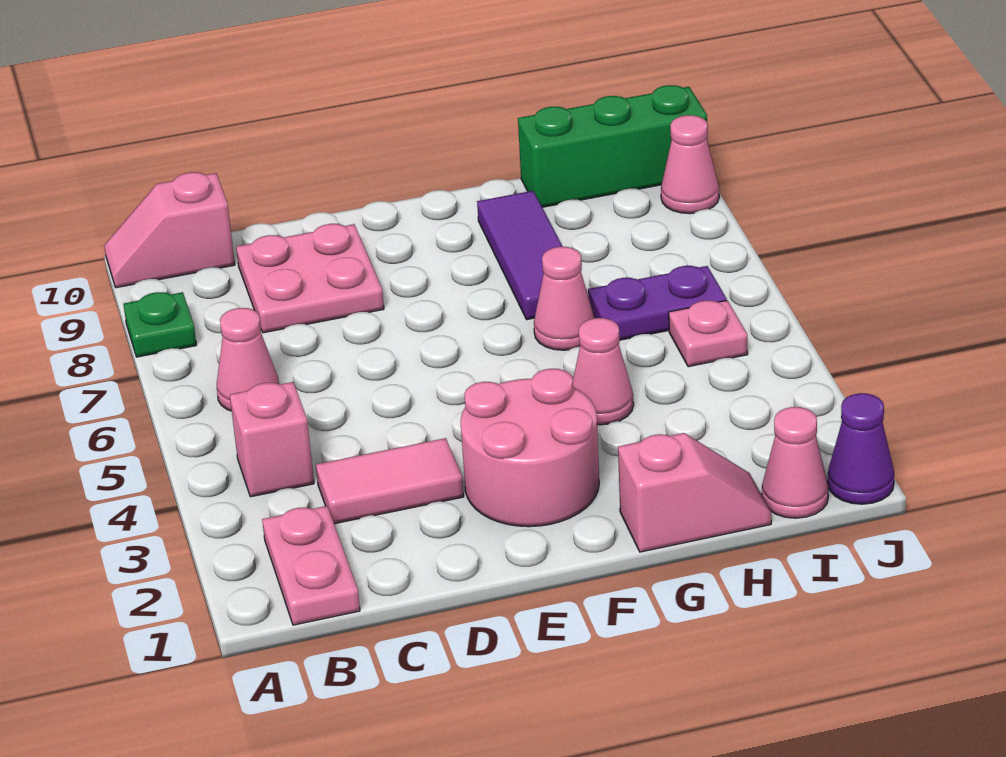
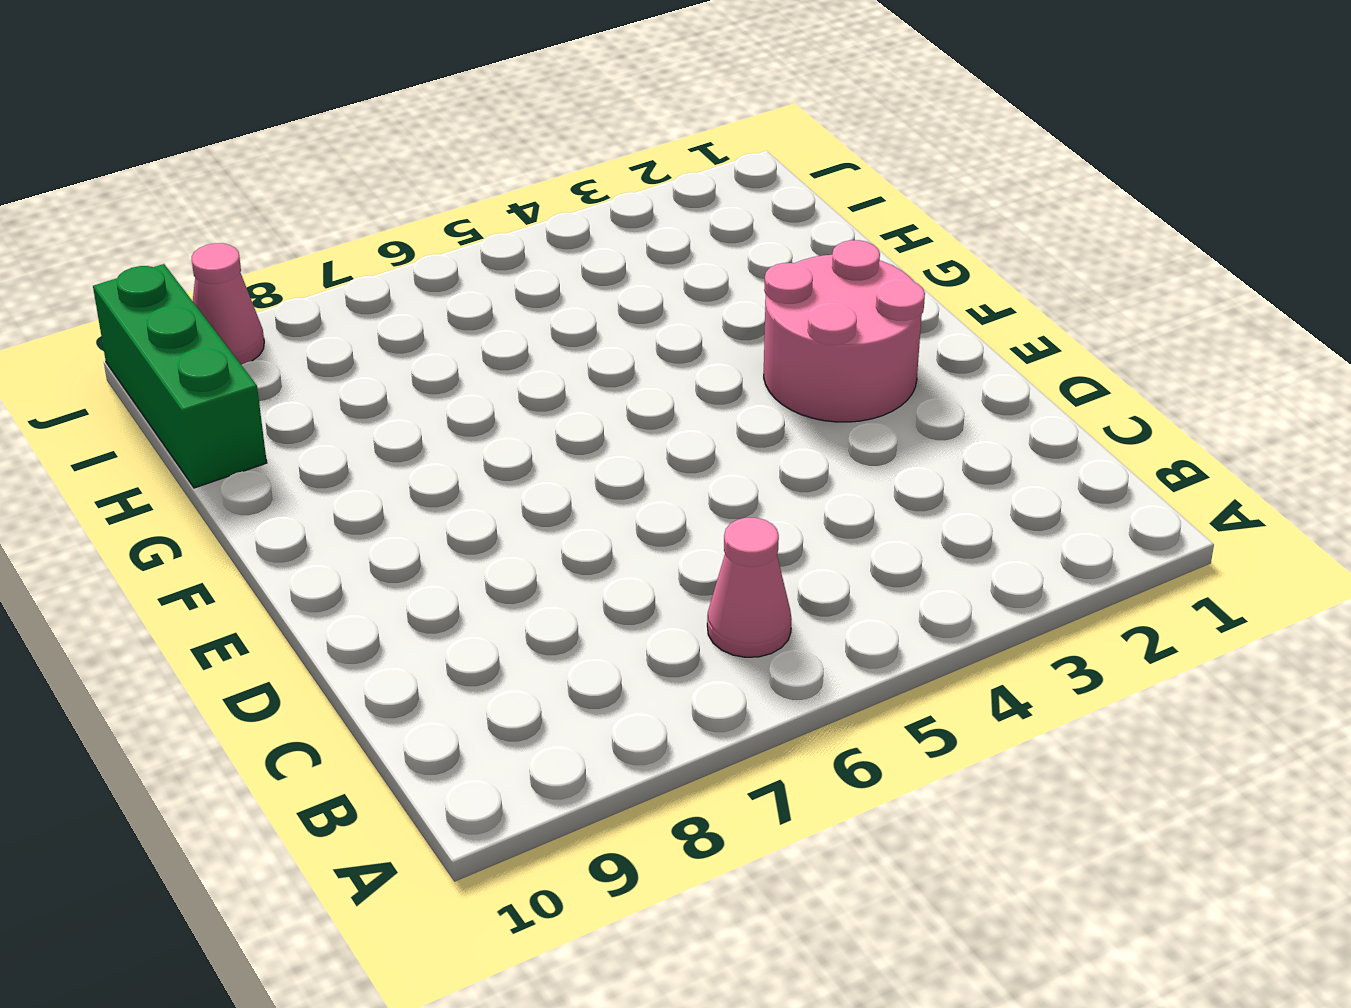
none -> green 1x1 plate [123,292,197,357]
none -> pink 1x2 slope [104,172,235,288]
none -> pink 1x2 plate [262,506,360,625]

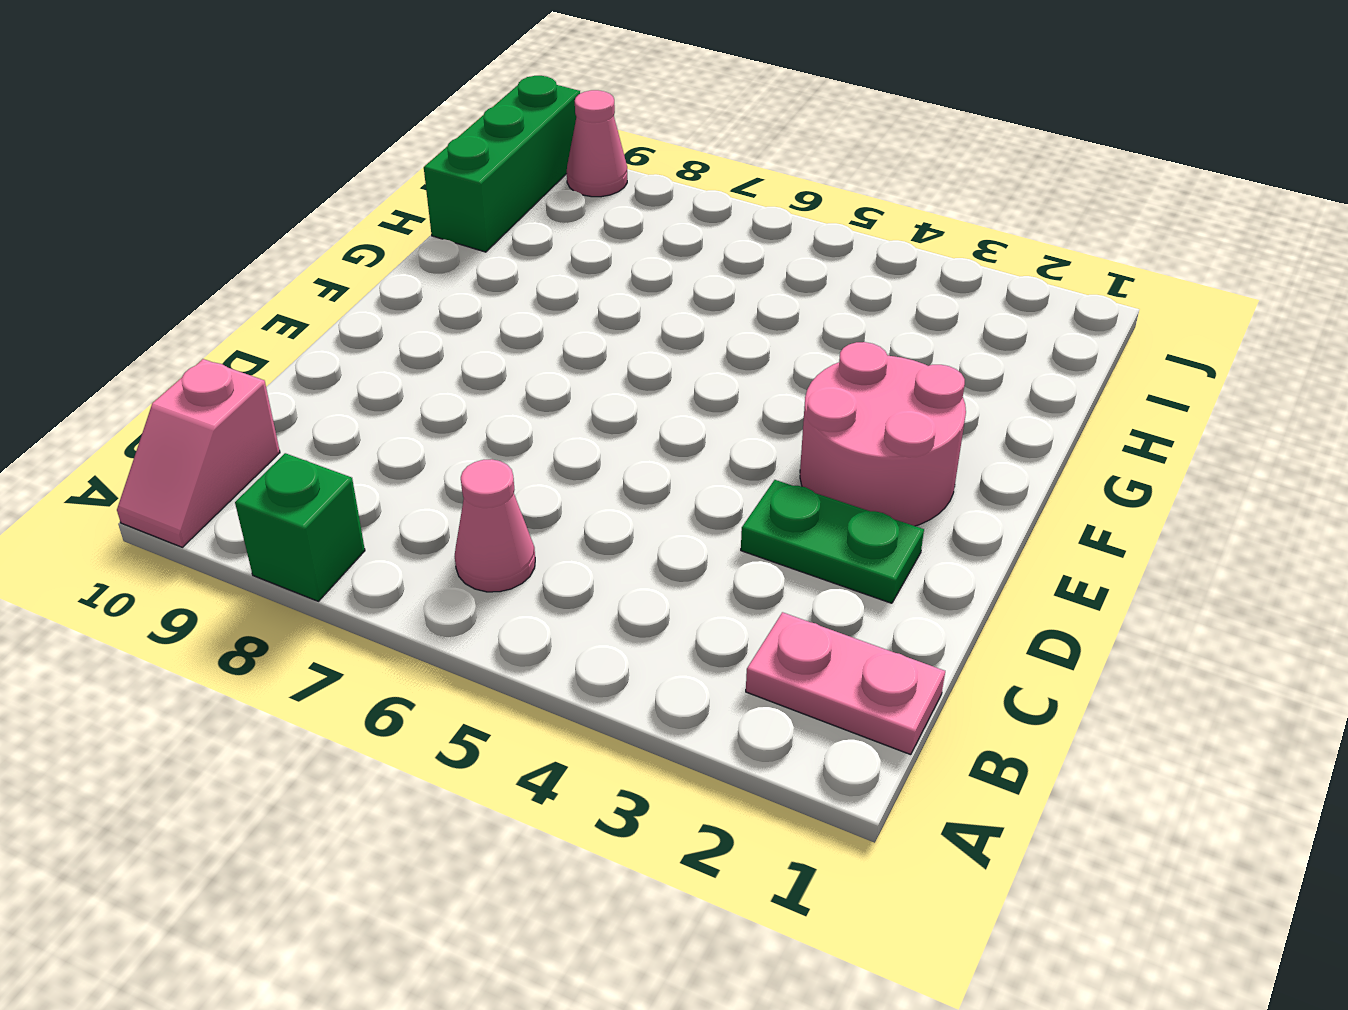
green 1x1 brick [235,453,365,601] -> green 1x1 plate [123,292,197,357]
green 1x2 plate [741,480,924,603] -> pink 1x2 tile [316,438,464,524]
none -> pink 1x1 brick [230,382,314,497]
none -> pink 2x2 plate [236,224,384,333]
none -> pink 1x2 slope [618,433,771,552]

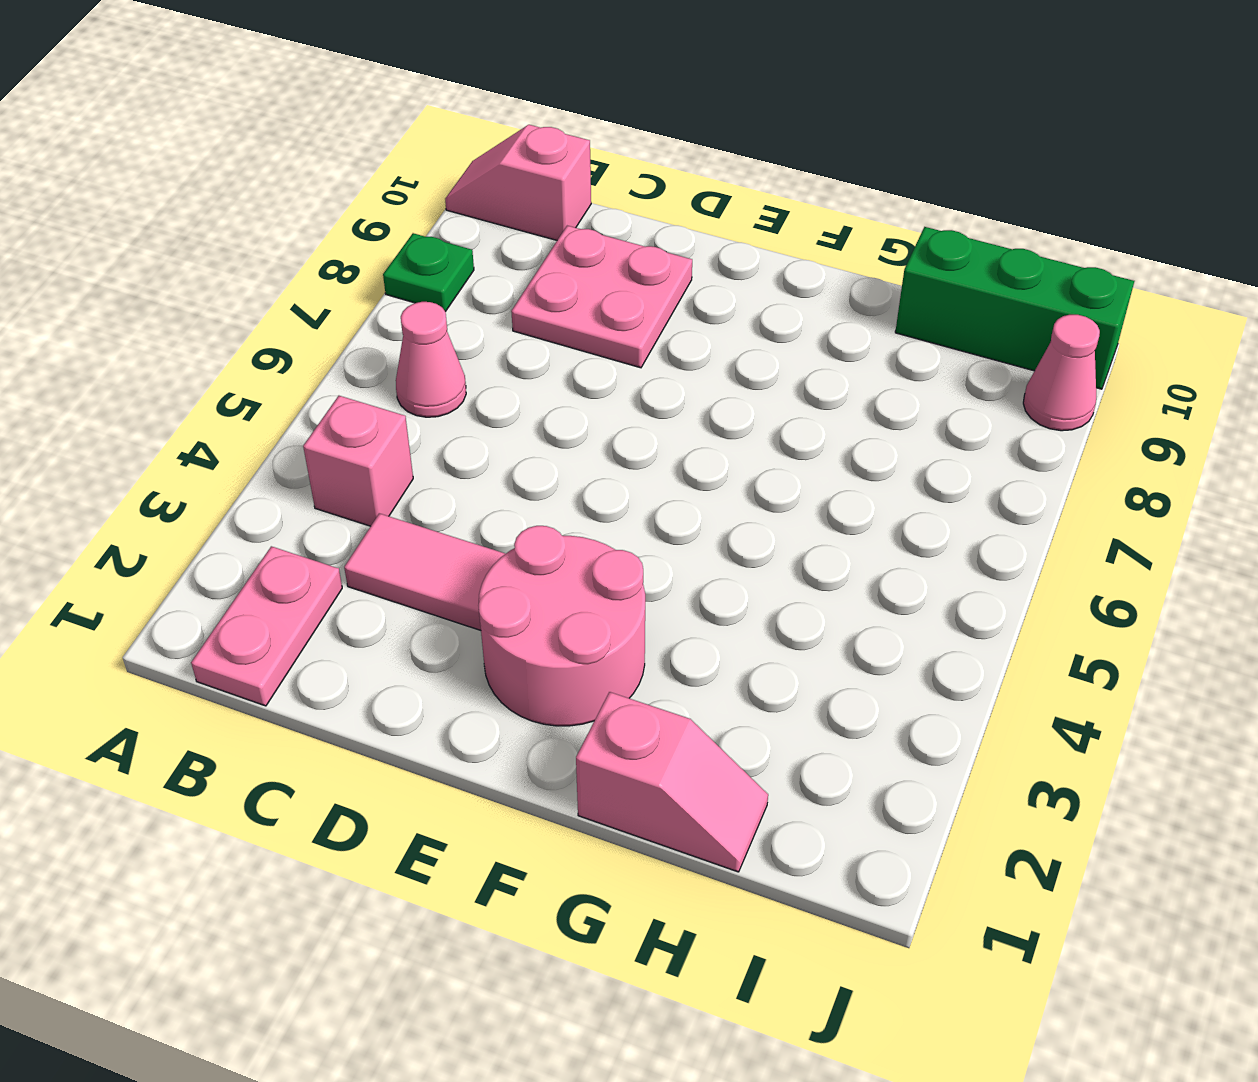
none -> pink 1x1 cone [573,318,634,425]
none -> pink 1x1 cone [534,247,594,350]
none -> purple 1x3 tile [477,191,563,320]

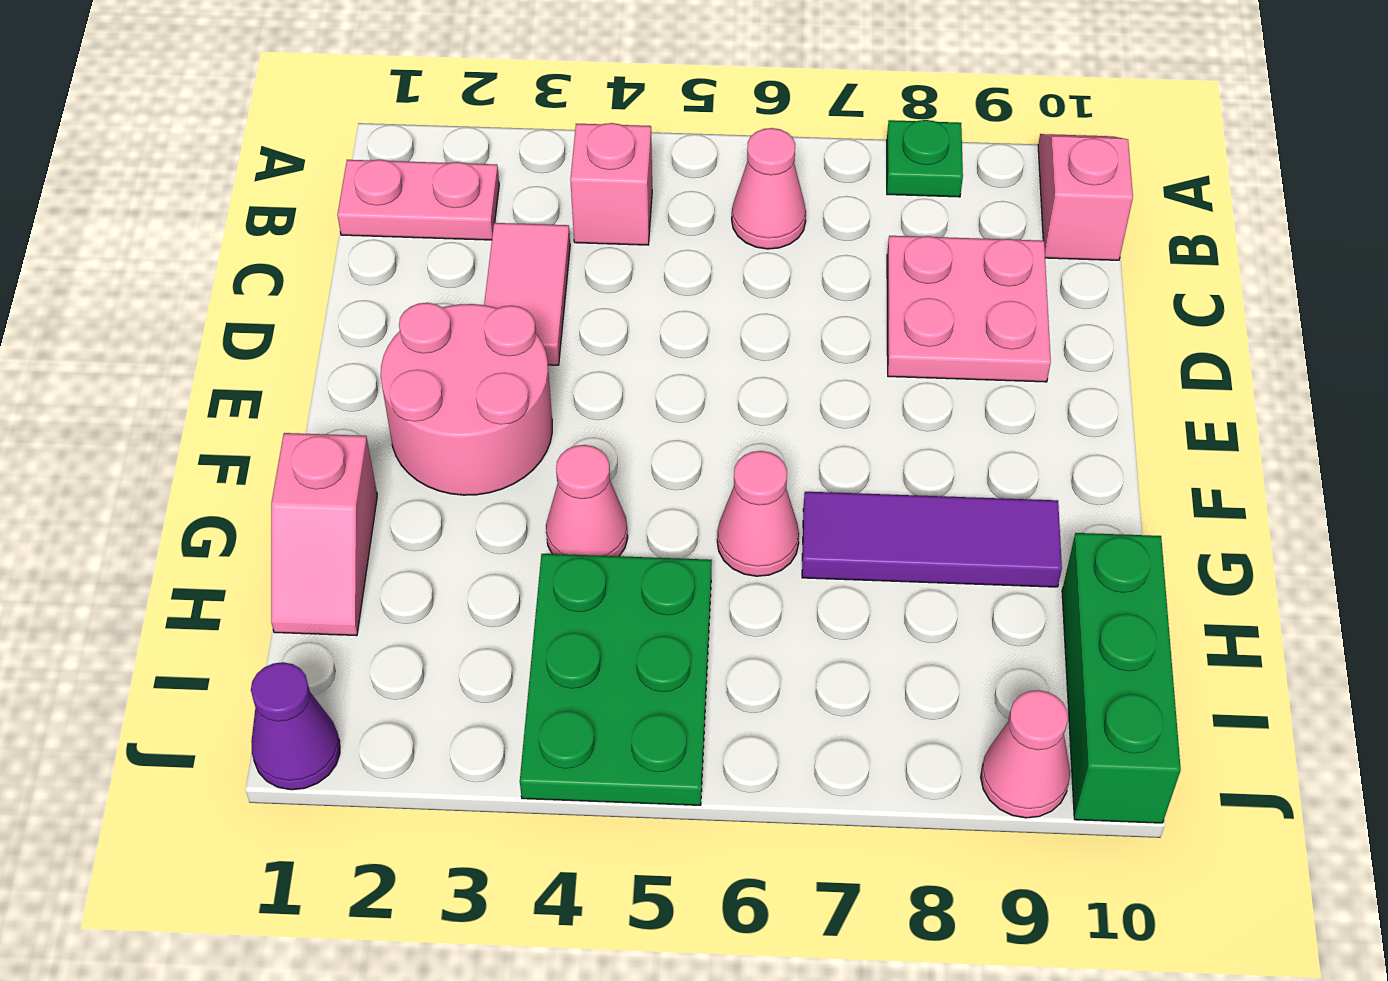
green 2x3 plate [520,554,712,805] -> pink 1x1 plate [669,300,748,367]
none -> purple 1x2 plate [588,266,727,340]
none -> pink 1x1 cone [762,407,828,518]

